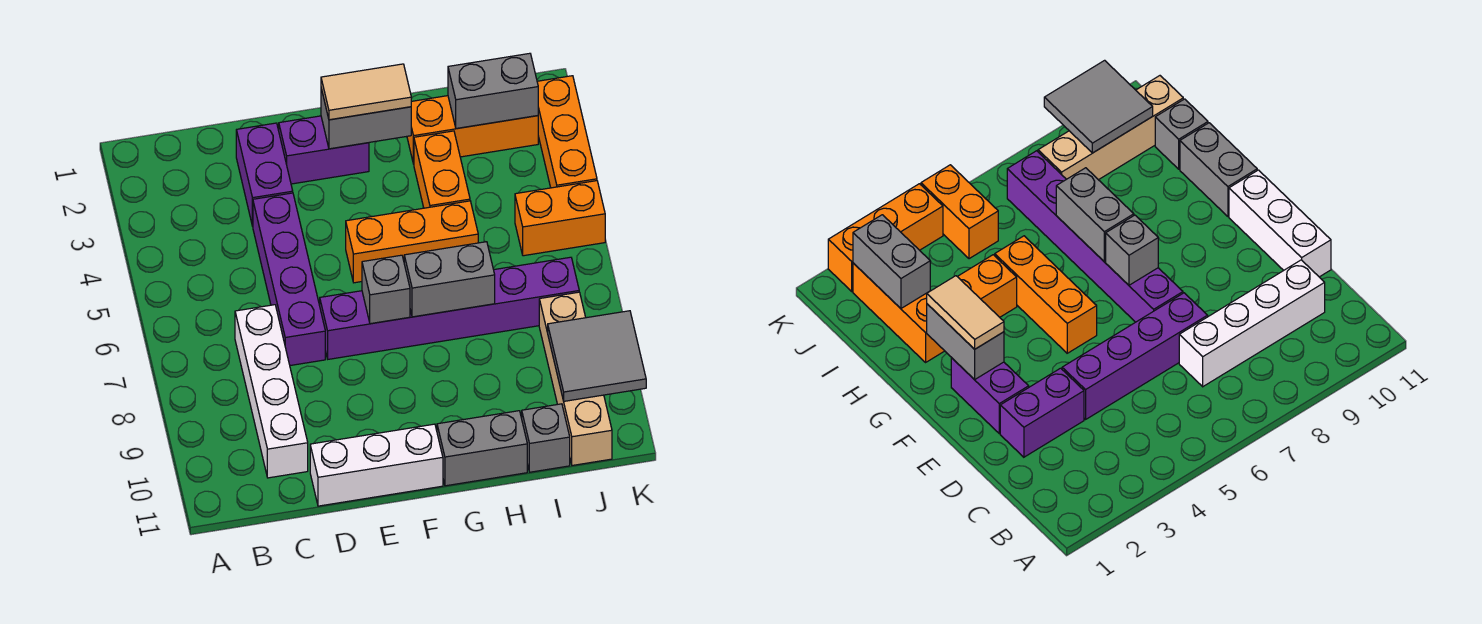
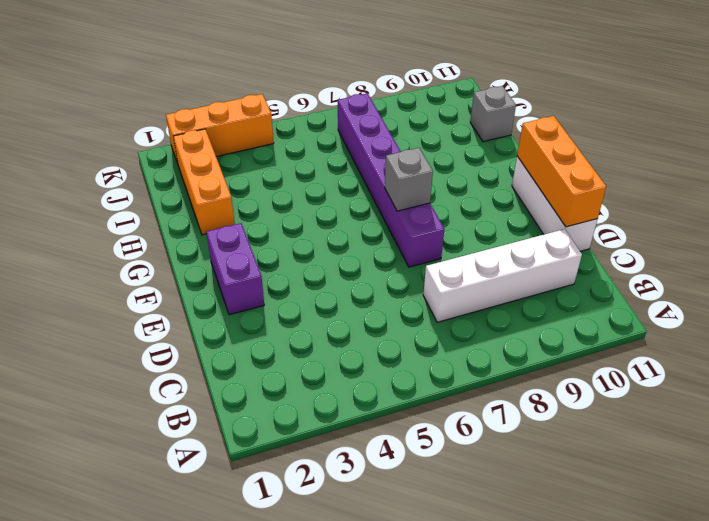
orange 1x3 brick [517,116,606,227] -> orange 1x3 brick moved to [346,201,478,283]
none -> purple 1x2 brick [236,123,293,226]
none -> purple 1x4 brick [253,193,325,366]
none -> grey 1x2 brick [437,411,527,486]

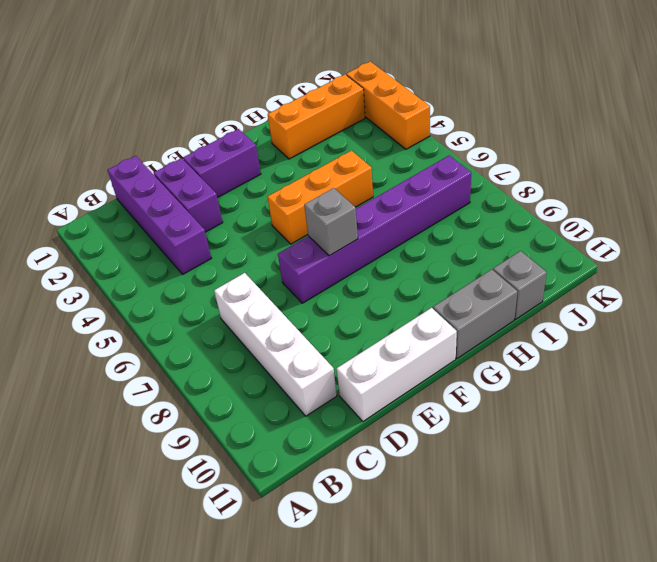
purple 1x4 brick [108,156,211,274] -> purple 1x4 brick moved to [253,193,325,366]
none -> orange 1x2 brick [414,131,470,208]
none -> orange 1x2 brick [515,181,605,256]
none -> tan 1x4 brick [539,292,612,465]

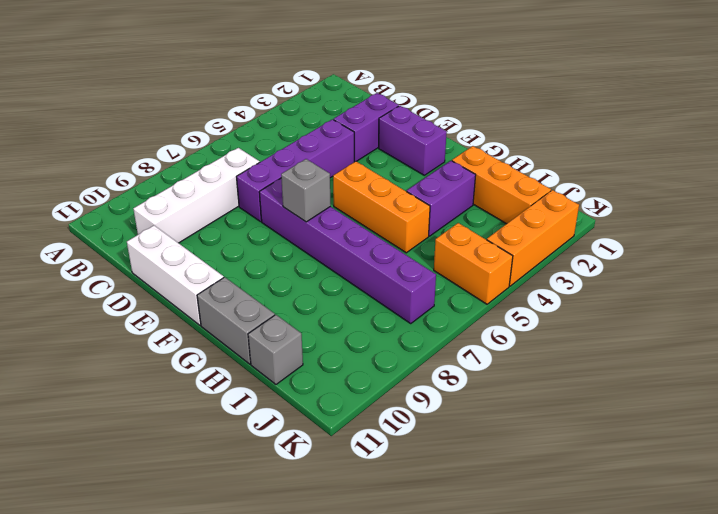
purple 1x2 brick [407,161,476,236] -> orange 1x2 brick [414,131,470,208]
none -> tan 1x4 brick [539,292,612,465]
none -> grey 1x2 brick [321,89,411,149]
none -> grey 1x2 brick [404,242,495,317]

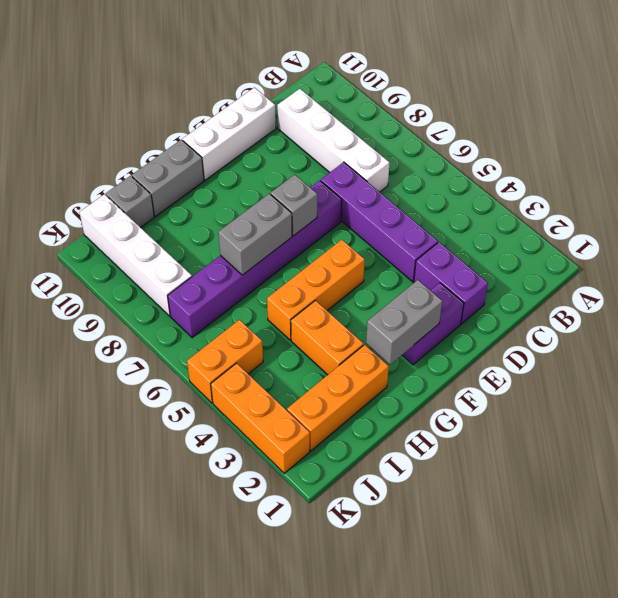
white 1x4 brick [79,194,192,316] -> tan 1x4 brick [539,292,612,465]
none -> grey 1x2 brick [448,53,538,129]
none -> grey 2x2 tile [548,311,646,401]
none -> tan 1x2 tile [321,64,411,120]

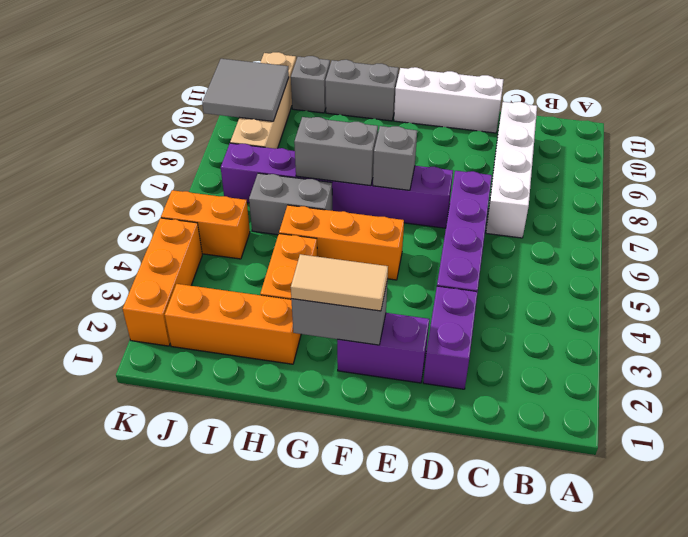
grey 1x2 brick [249,173,332,235] -> grey 1x2 brick moved to [448,53,538,129]

